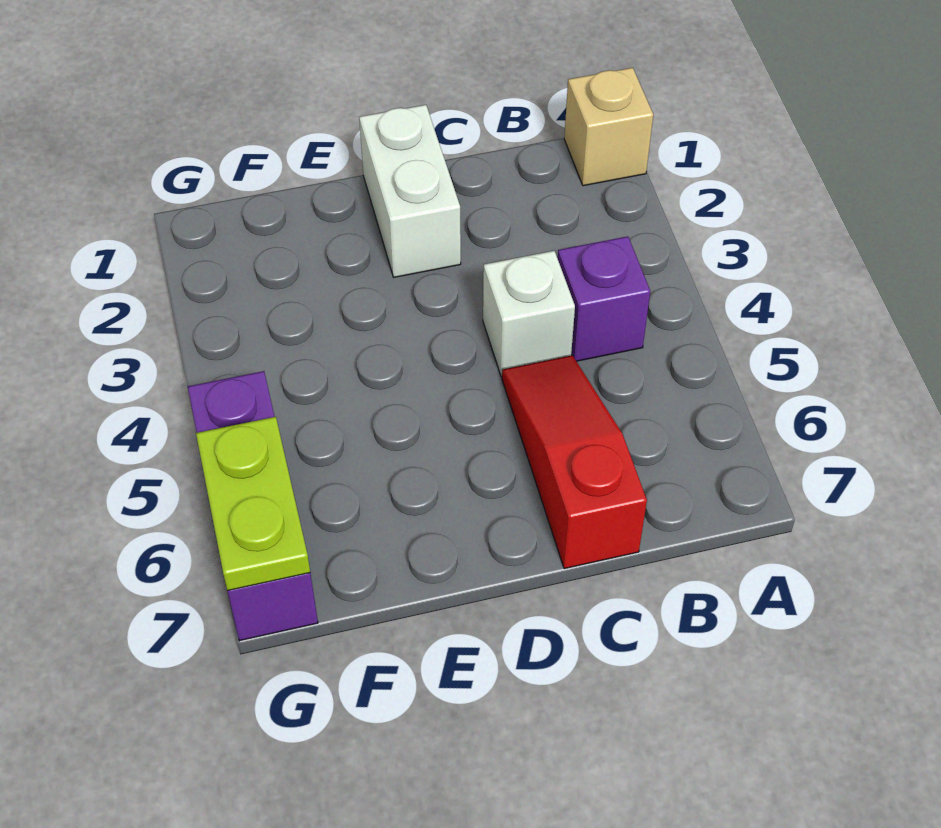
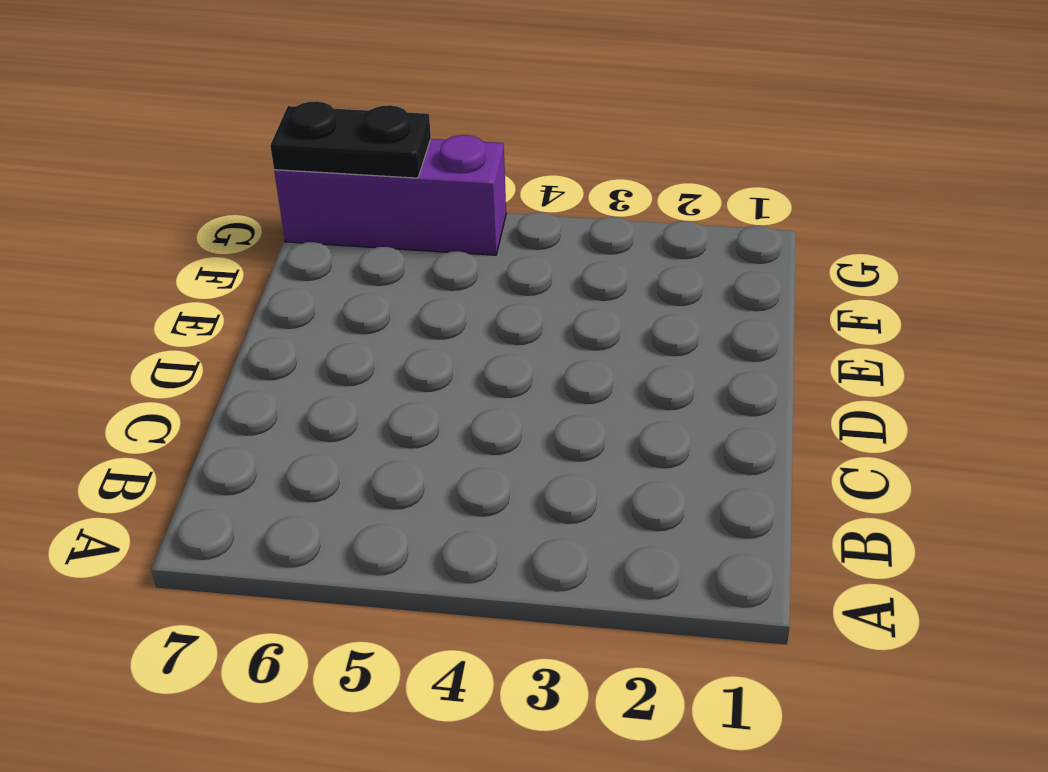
black 1x2 plate [270,101,431,178] -> lime 1x2 plate [196,417,310,591]
none -> tan 1x1 brick [564,68,653,186]
none -> purple 1x1 brick [558,236,650,361]

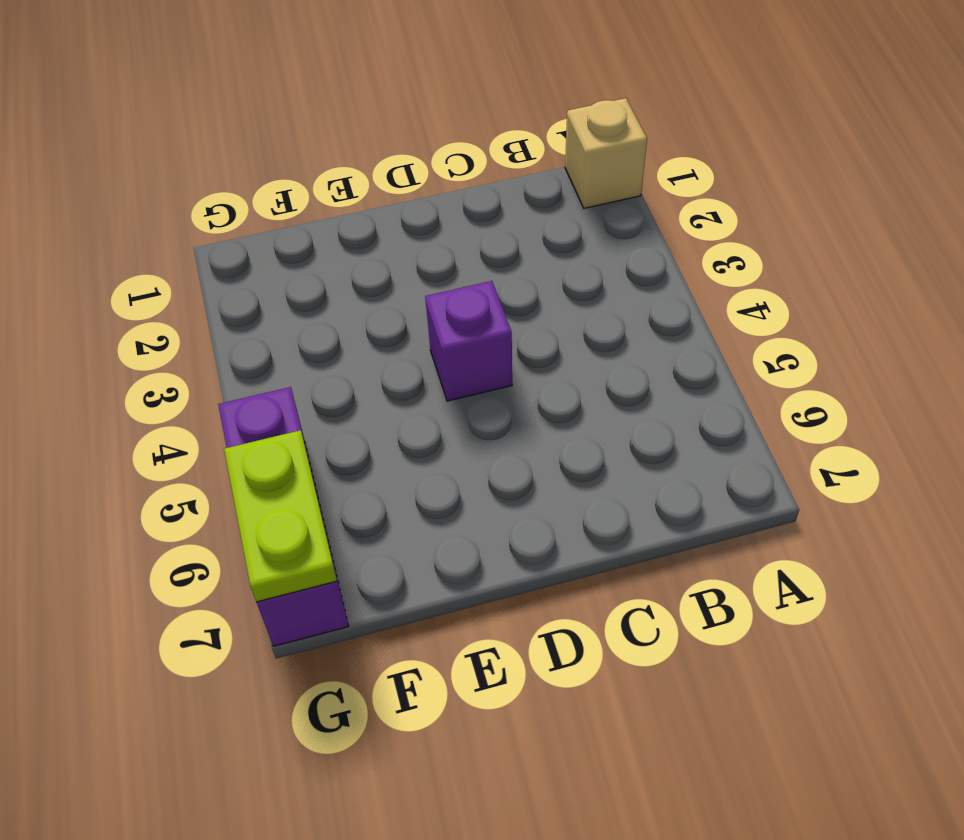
purple 1x1 brick [425,281,512,401] -> purple 1x1 brick moved to [558,236,650,361]
none -> white 1x1 brick [483,251,575,377]
none -> red 1x3 slope [502,355,647,569]

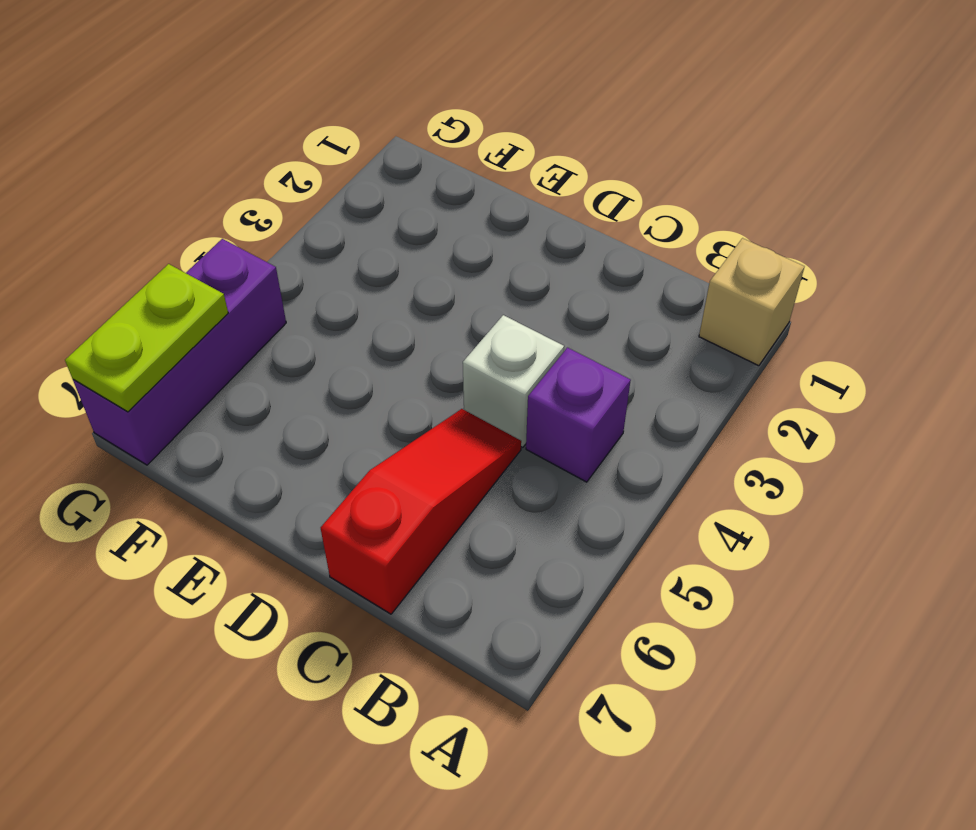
none -> white 1x2 brick [359,105,461,277]

